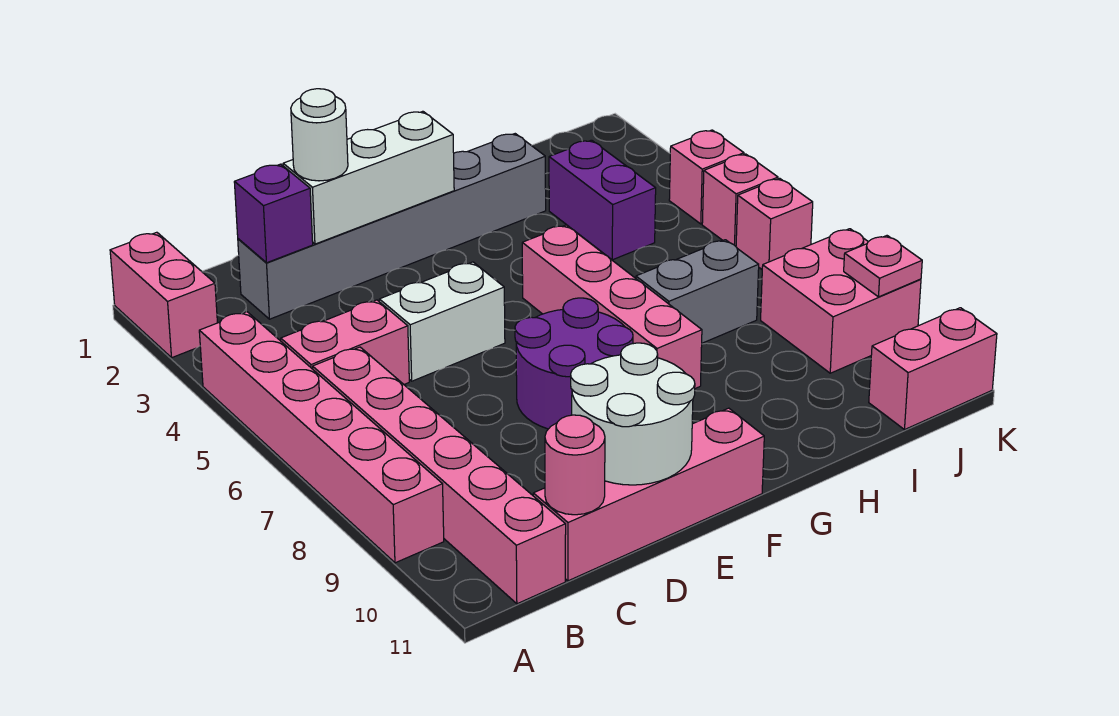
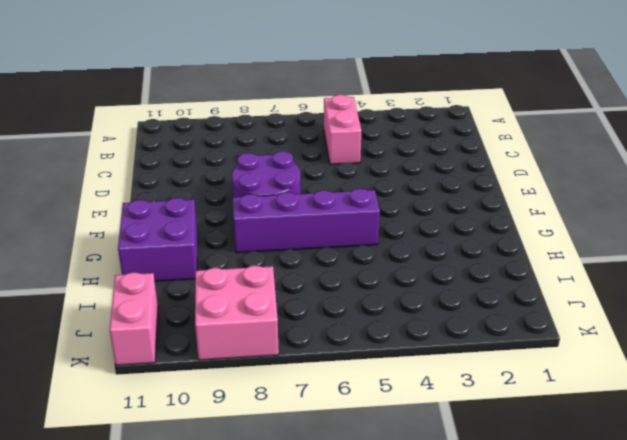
purple 1x4 brick [233,189,380,253] -> pink 1x4 brick [522,225,702,388]
purple 2x2 brick [118,198,197,281] -> none
none -> pink 1x2 brick [110,232,217,357]
none -> pink 1x6 brick [199,312,444,563]
none -> pink 1x6 brick [313,347,566,604]

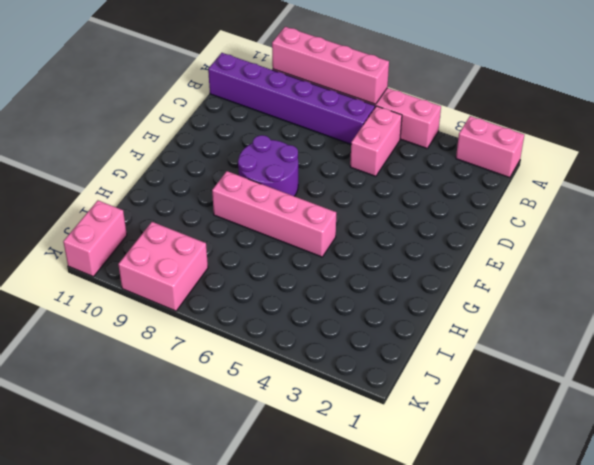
pink 1x4 brick [272,27,389,104] -> pink 1x4 brick turned to [533,408,764,581]
purple 1x6 brick [208,53,375,144] -> pink 1x6 brick [313,347,566,604]
none -> grey 1x6 brick [238,134,546,319]
none -> white 1x2 brick [379,262,505,381]
none -> grey 1x2 brick [636,240,759,343]

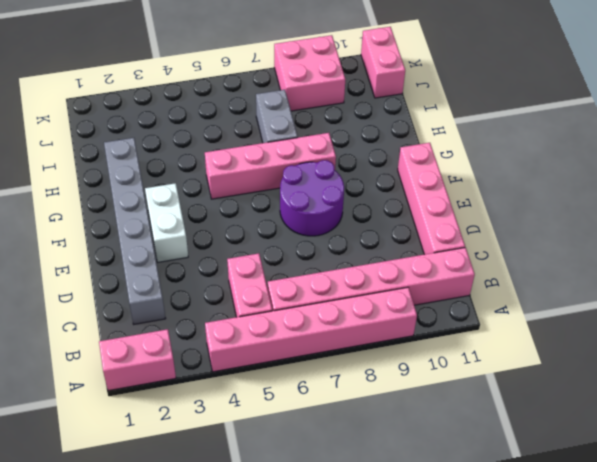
white 1x2 brick [145,183,188,262] -> white 1x2 brick moved to [379,262,505,381]
none -> purple 1x2 brick [549,140,656,260]
none -> pink 1x1 brick [669,130,744,224]
none -> pink 1x1 brick [702,154,778,246]

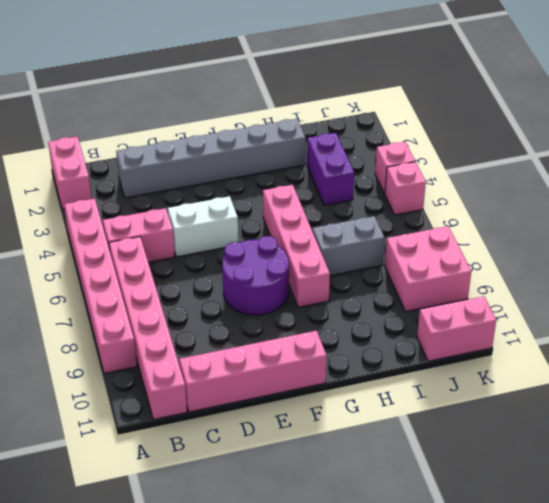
none -> pink 1x1 brick [736,178,813,269]
none -> purple 1x1 brick [234,164,313,263]
none -> pink 1x1 round brick [545,415,605,515]

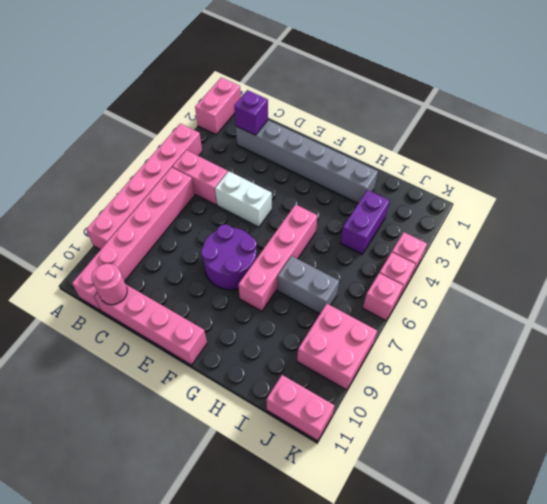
none -> white 1x3 brick [283,111,454,244]
none -> white 2x2 round brick [571,343,695,485]
none -> pink 1x1 plate [844,236,922,297]

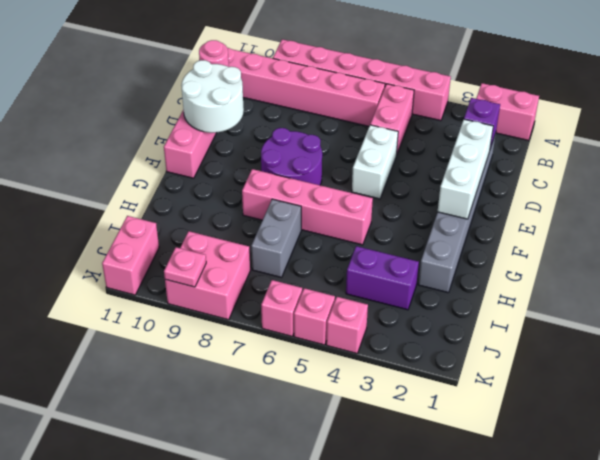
none -> white 1x1 round brick [291,89,348,181]

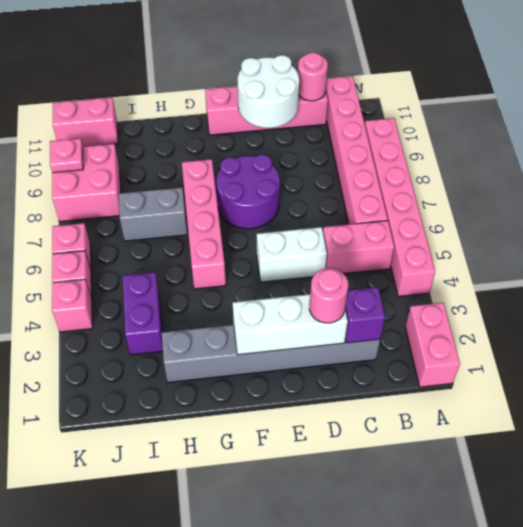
pink 1x1 round brick [309,268,348,323] -> white 1x1 round brick [291,89,348,181]

